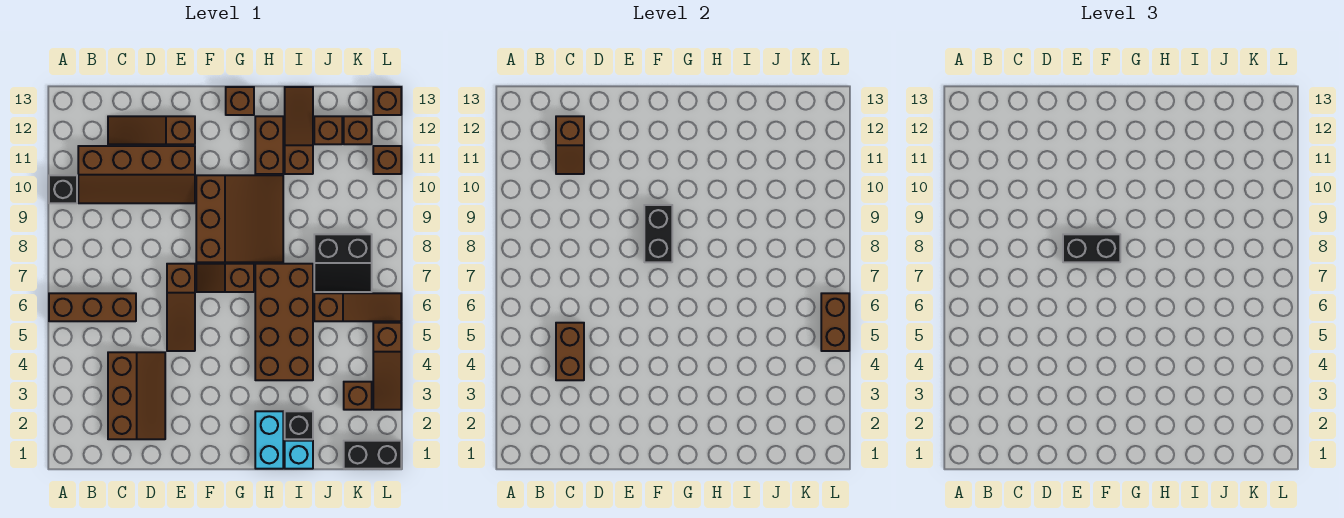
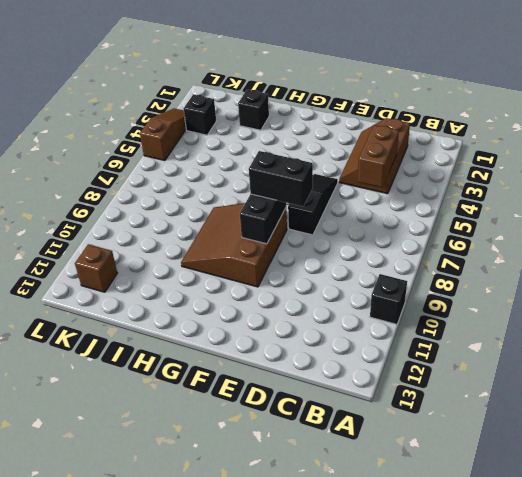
black 1x3 slope [288,174,338,235] -> brown 1x3 slope [167,264,195,351]
black 1x1 brick [184,95,216,135] -> brown 1x1 brick [344,382,372,410]
none -> brown 1x3 brick [49,293,136,321]
none -> brown 2x4 slope [78,146,195,203]
none -> brown 1x3 slope [108,116,195,144]

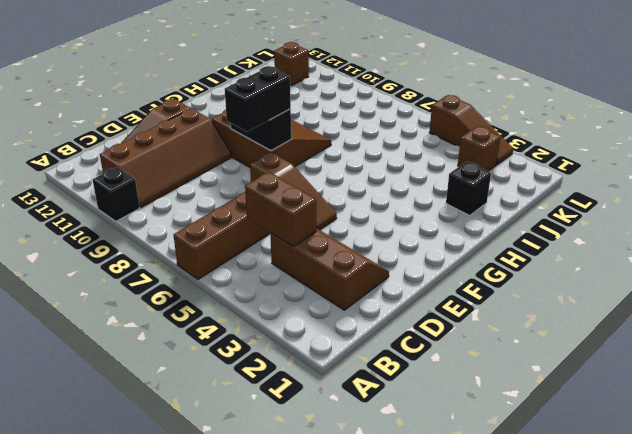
none -> brown 1x2 slope [196,264,254,292]
none -> brown 1x1 brick [226,87,254,115]
none -> cyan 1x2 brick [255,411,283,469]

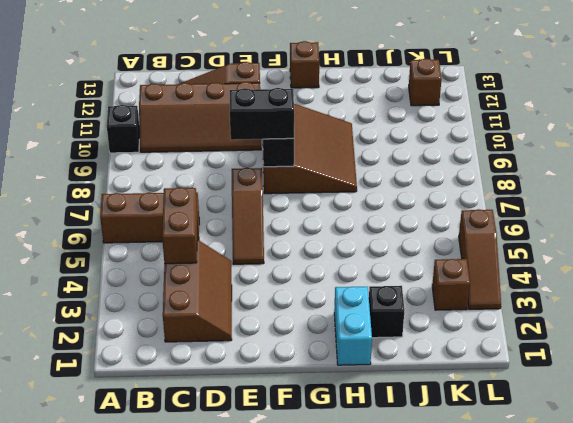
none -> brown 1x2 slope [196,264,254,292]
none -> brown 2x4 brick [255,264,313,380]
none -> brown 1x2 brick [255,116,283,174]

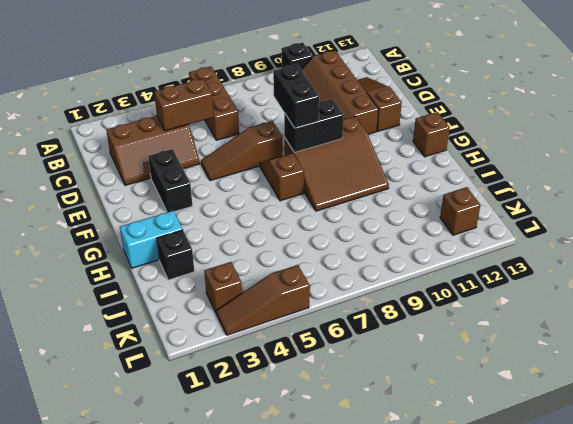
black 1x2 brick [148,149,192,212] -> black 1x2 brick moved to [344,441,401,469]
none -> brown 2x4 brick [255,264,313,380]
none -> brown 1x2 brick [255,116,283,174]
none -> cyan 1x1 brick [285,441,313,469]

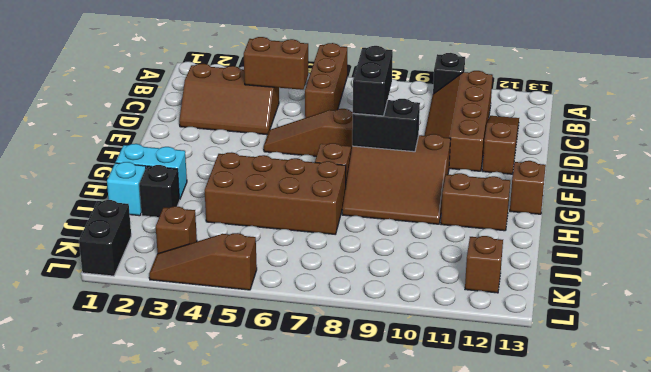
none -> brown 1x3 slope [285,87,313,174]
none -> brown 1x3 slope [314,293,401,321]
none -> black 2x2 slope [314,234,372,292]

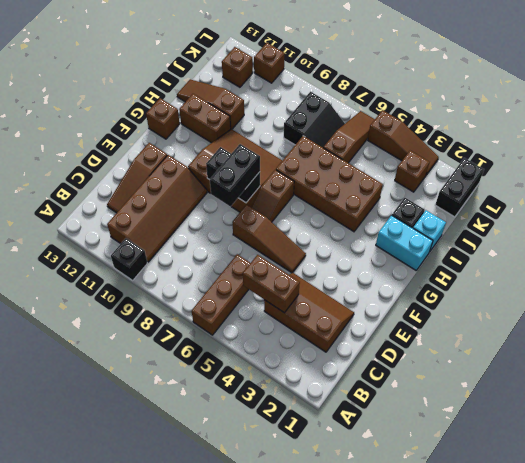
none -> brown 1x1 brick [314,116,342,144]
none -> brown 1x1 brick [373,87,401,115]
none -> brown 1x2 slope [556,116,584,174]

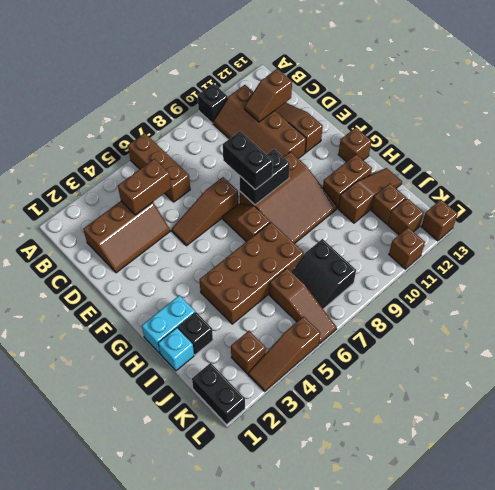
none -> brown 1x2 brick [821,293,849,351]

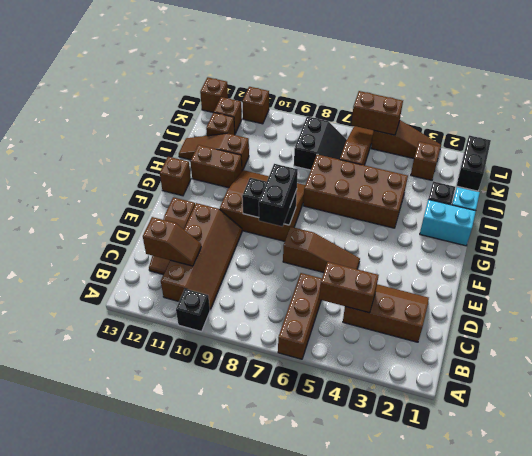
none -> brown 1x2 slope [196,264,254,292]

